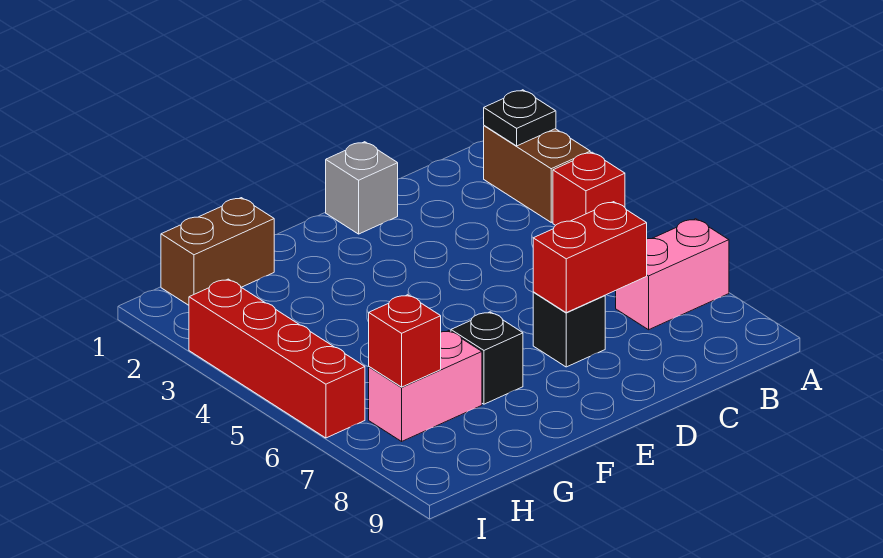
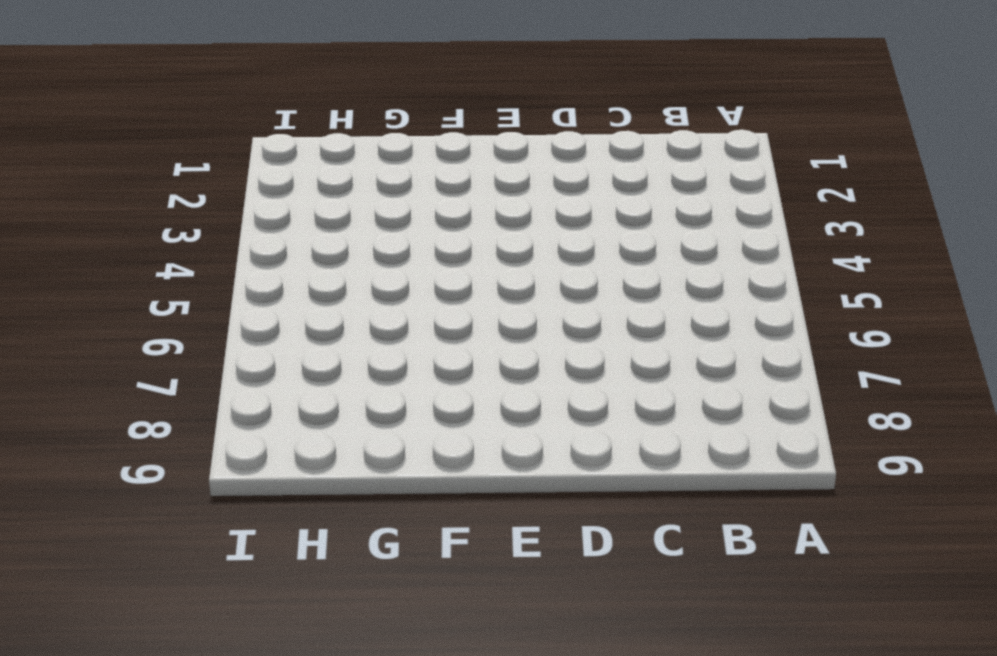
none -> brown 1x2 brick [484,126,590,222]
none -> red 1x1 brick [553,152,625,225]
none -> pink 1x2 brick [616,219,729,330]

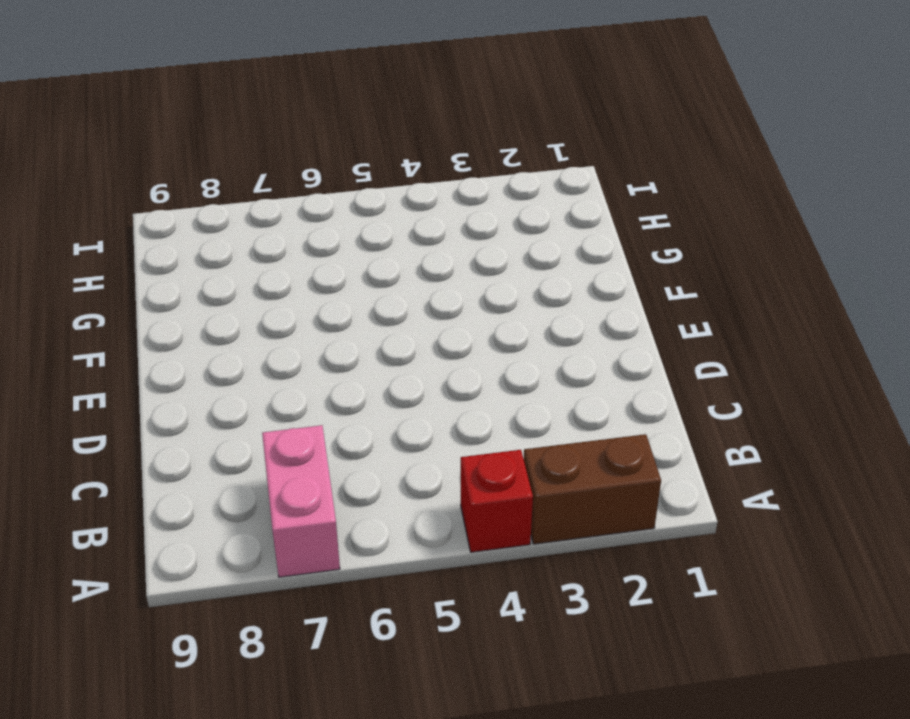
none -> grey 1x1 brick [326,142,398,234]
none -> black 1x1 brick [533,292,605,367]
none -> black 1x1 brick [451,312,523,404]

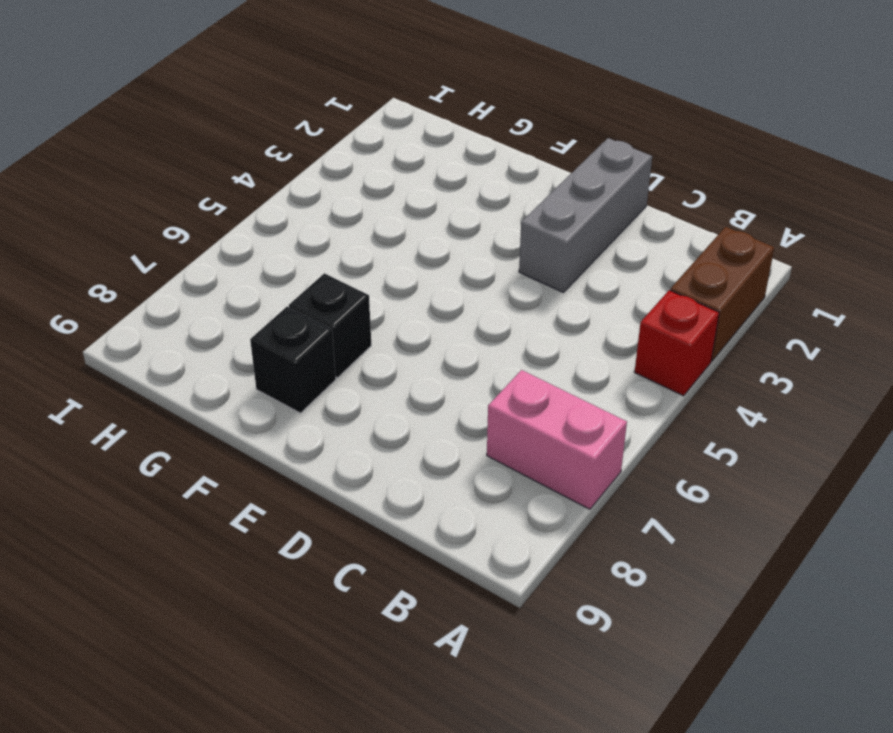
grey 1x3 brick [519,138,652,293] -> grey 1x1 brick [326,142,398,234]
black 1x1 brick [250,306,336,413] -> black 1x1 brick moved to [533,292,605,367]
none -> brown 1x2 brick [161,198,274,305]
none -> pink 1x2 brick [369,331,482,441]
none -> red 1x4 brick [189,279,365,438]

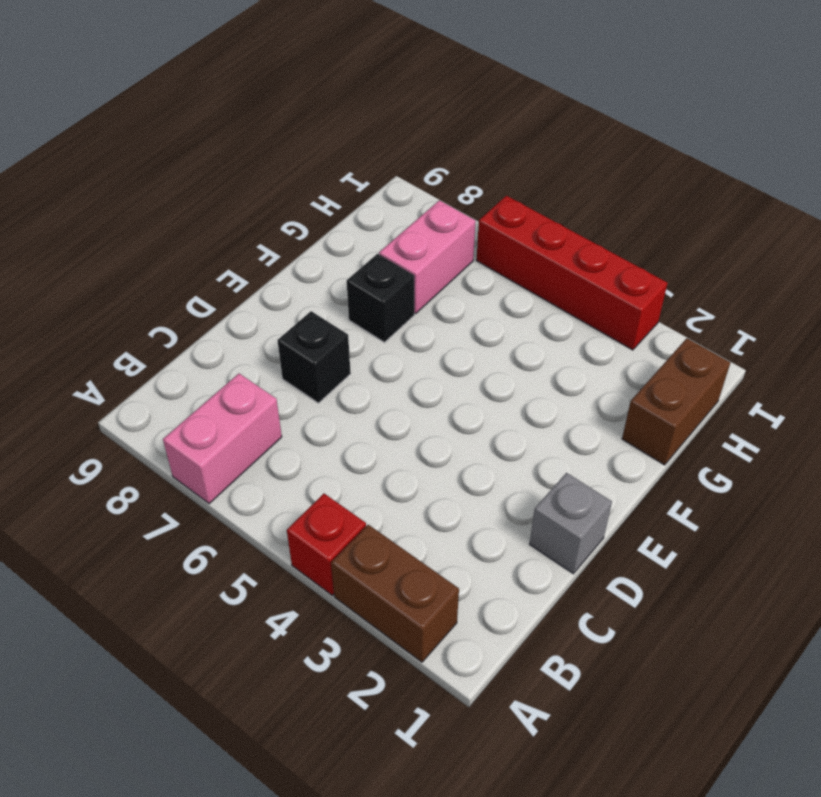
none -> black 1x1 plate [484,90,556,146]
none -> red 1x2 brick [533,202,647,313]
none -> red 1x1 brick [369,295,441,387]

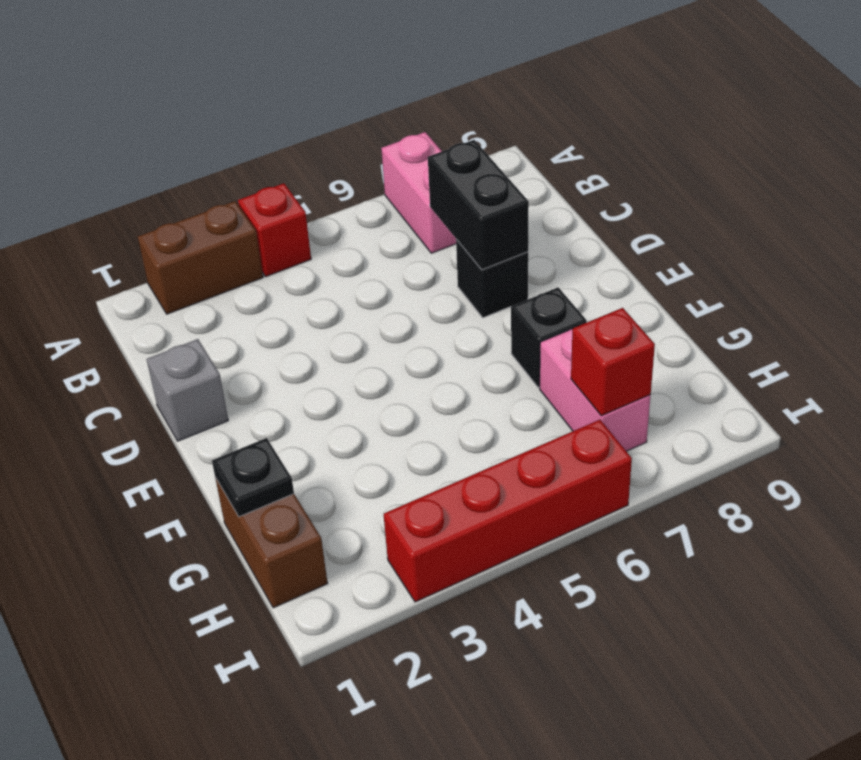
black 1x2 brick [428,140,529,270] -> red 1x2 brick [533,202,647,313]
black 1x1 plate [212,438,294,517] -> black 1x1 plate moved to [484,90,556,146]

